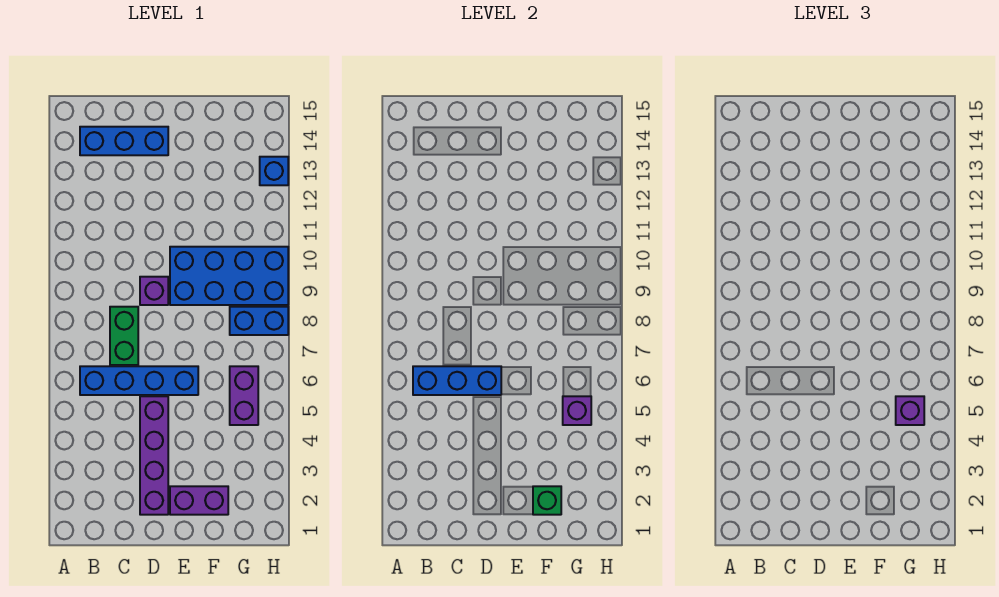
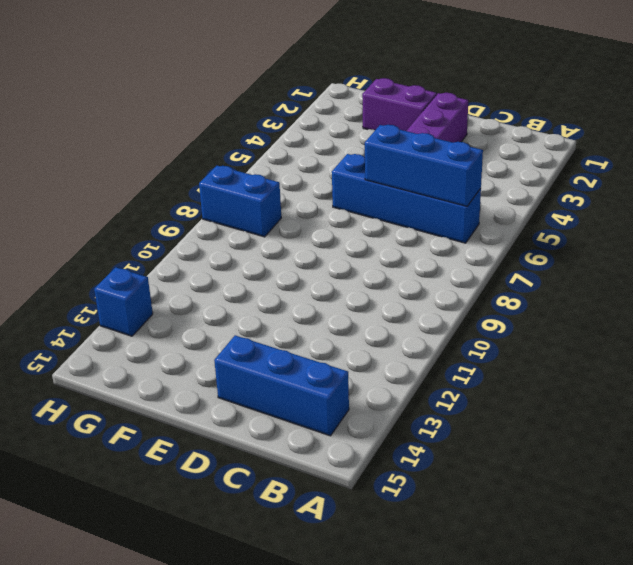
none -> green 1x2 brick [110,307,138,365]
none -> purple 1x1 brick [140,277,168,305]
none -> blue 2x4 brick [170,247,288,305]

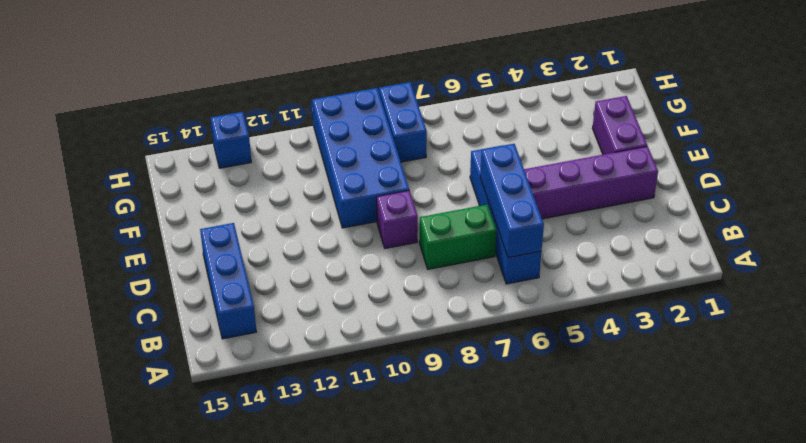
none -> purple 1x2 brick [230,366,258,425]
none -> green 1x1 brick [533,486,561,515]
none -> purple 1x1 brick [563,396,591,425]

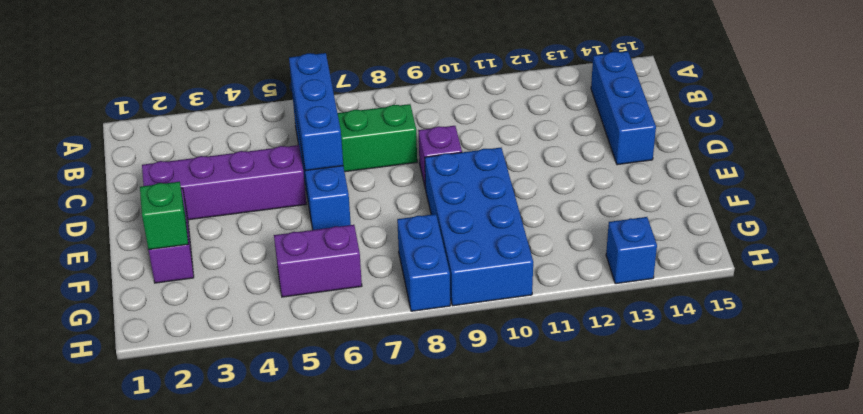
none -> purple 1x1 brick [563,396,591,425]
none -> purple 1x1 brick [896,396,924,425]

